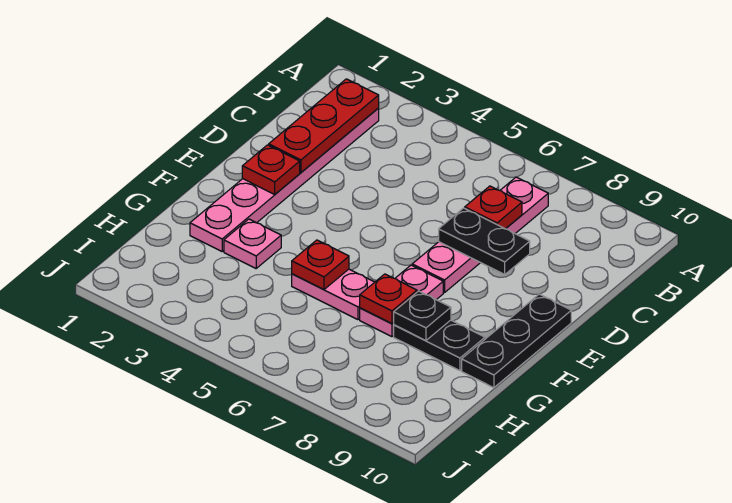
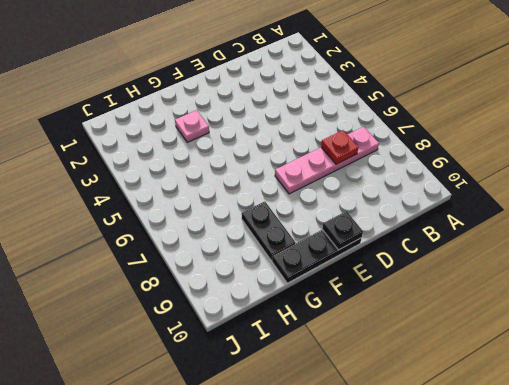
black 1x1 plate [322,211,363,250] -> black 1x1 plate moved to [394,291,451,341]
none -> pink 1x6 plate [190,108,379,251]
none -> pink 1x2 plate [360,265,443,337]
none -> pink 1x2 plate [292,269,374,320]

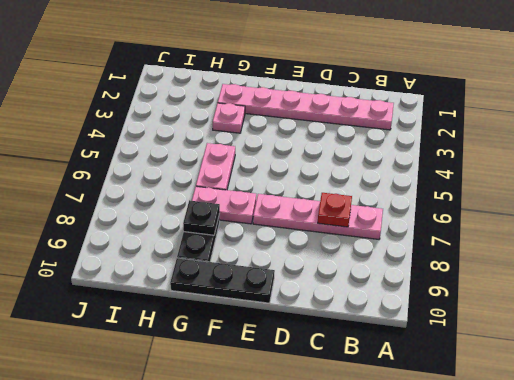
none -> red 1x3 plate [269,79,379,172]
none -> black 1x2 plate [439,208,530,274]
none -> red 1x1 plate [242,145,300,194]

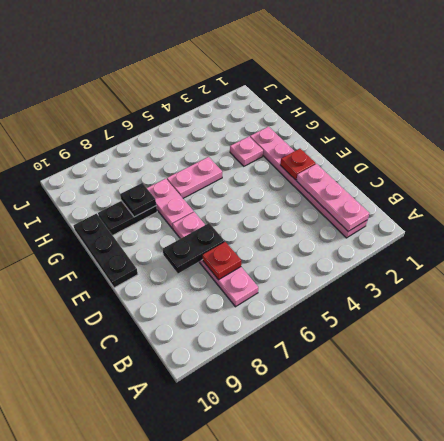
pink 1x3 plate [296,164,369,231] -> red 1x3 plate [269,79,379,172]
none -> red 1x1 plate [292,240,349,290]
none -> red 1x1 plate [360,274,417,323]

